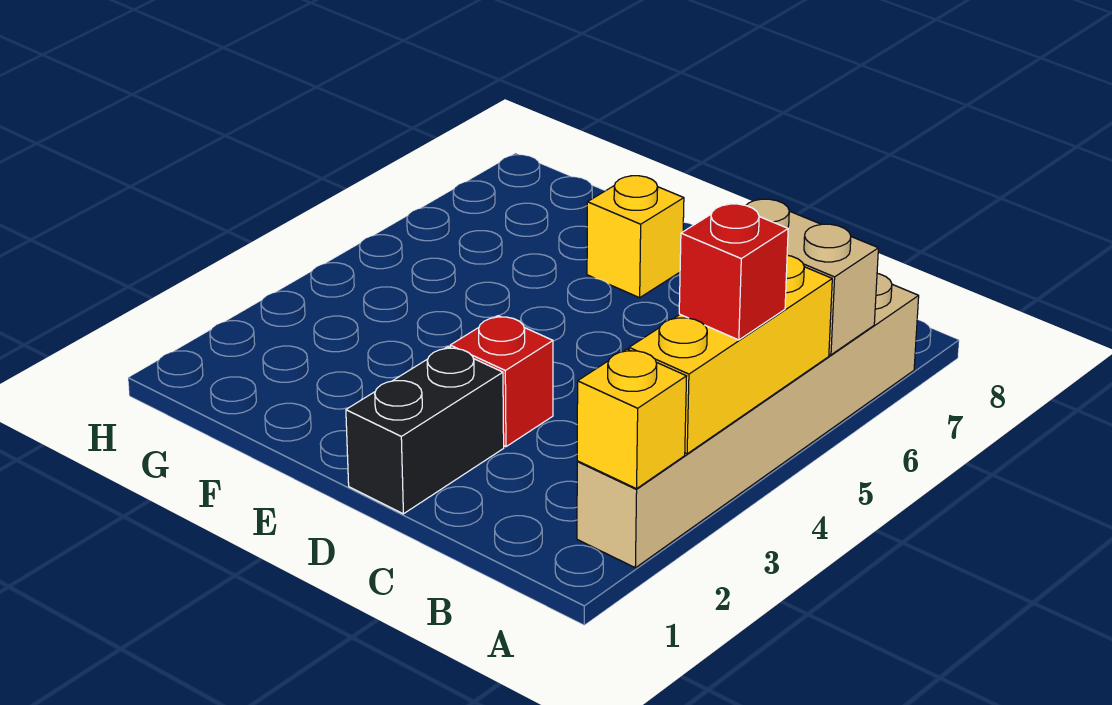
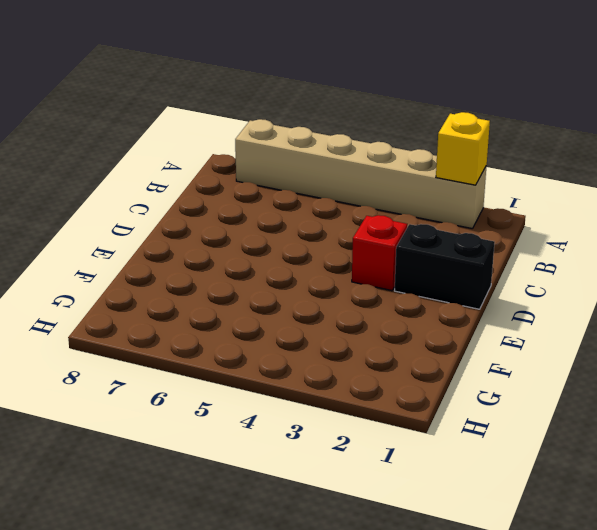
none -> yellow 1x1 brick [587,176,684,298]
none -> yellow 1x3 brick [629,255,832,454]

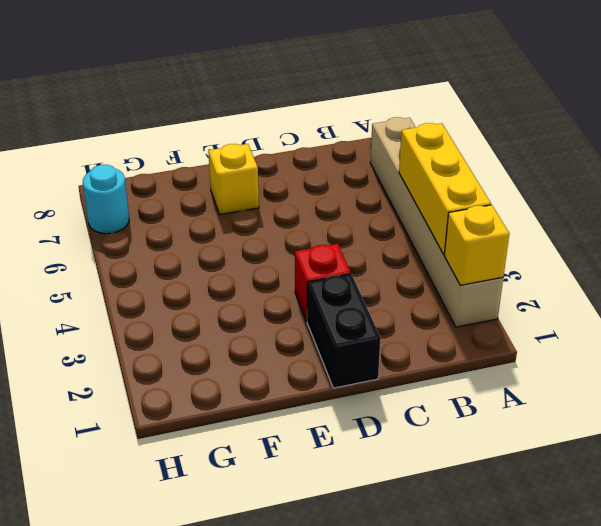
cyan 1x1 round brick [83,165,129,234] -> none
none -> tan 1x2 brick [746,199,878,355]
none -> red 1x1 brick [679,204,788,340]

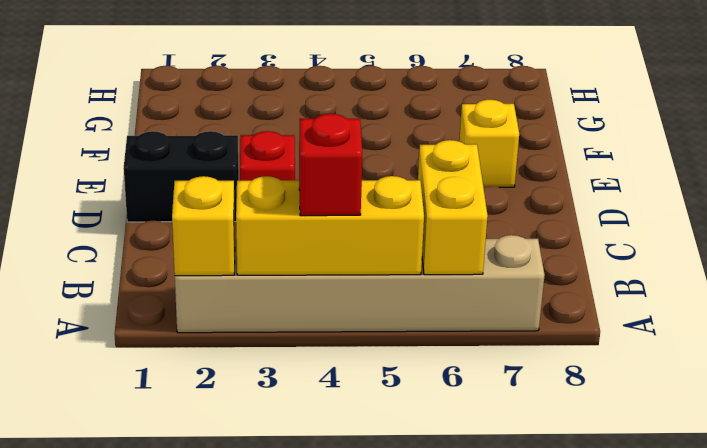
yellow 1x2 brick [418,140,488,275] -> tan 1x2 brick [746,199,878,355]

